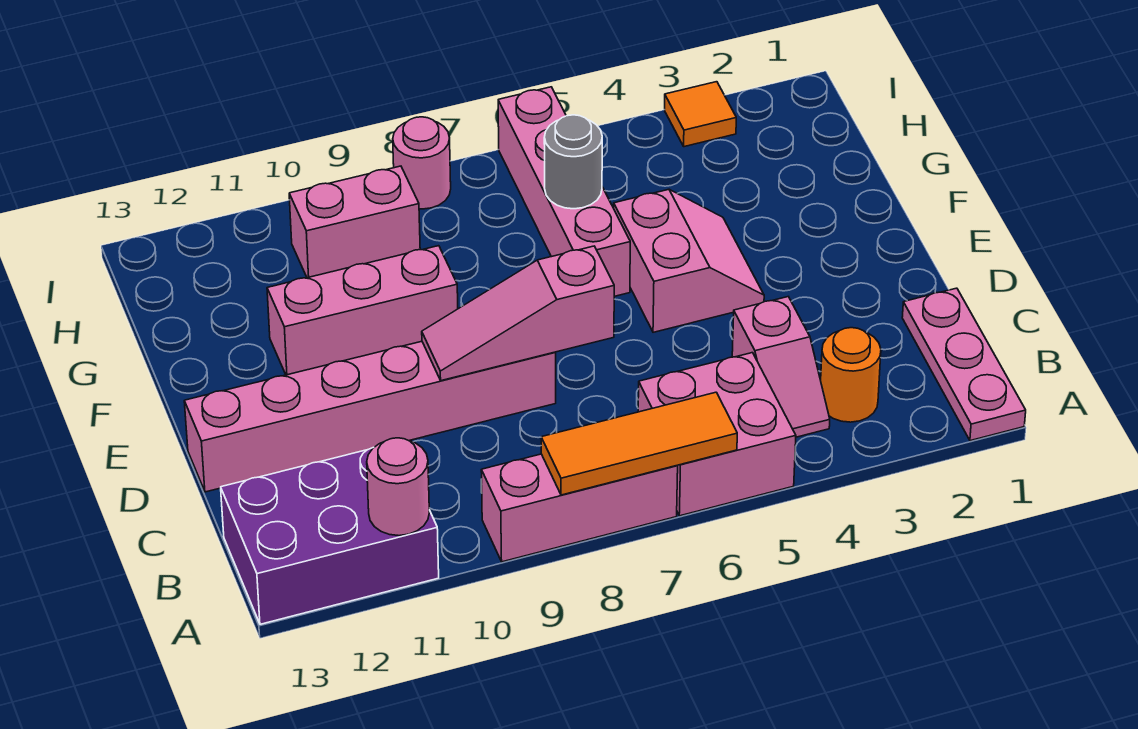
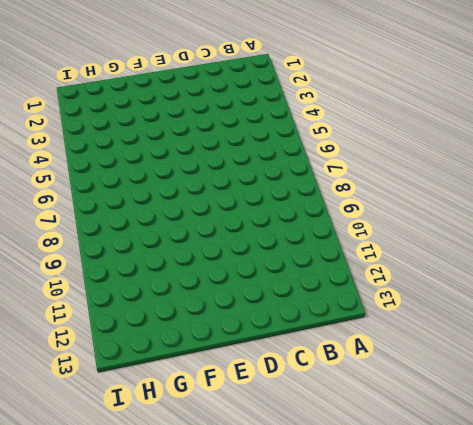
none -> pink 1x3 plate [902,288,1026,441]
none -> pink 2x2 brick [638,353,796,516]
none -> pink 1x3 brick [481,454,678,562]

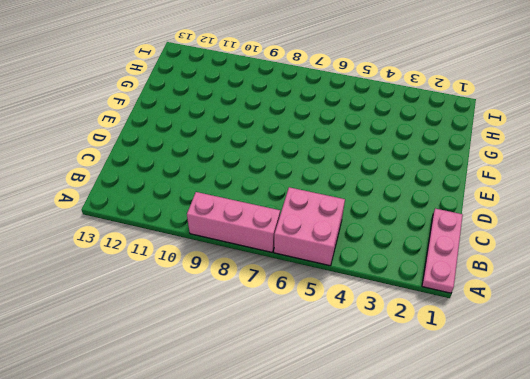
none -> purple 2x3 brick [221,447,439,624]
none -> orange 1x1 round brick [821,328,881,422]
none -> pink 1x2 slope [732,297,830,437]

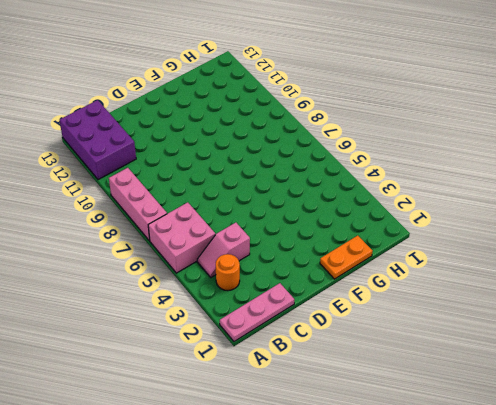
orange 1x2 plate [320,236,373,279] -> none
none -> pink 1x6 brick [184,341,556,492]
none -> pink 2x2 slope [614,189,764,332]
none -> pink 1x4 brick [498,87,630,296]

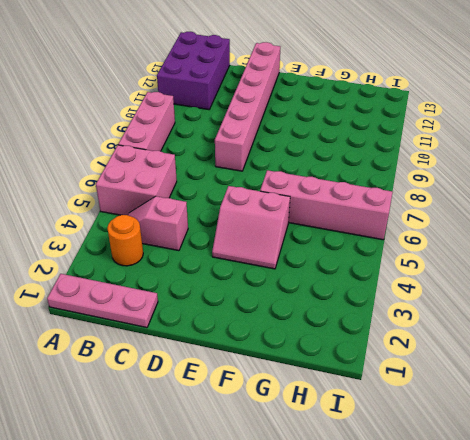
none -> pink 1x3 brick [267,246,458,375]
none -> pink 1x2 brick [289,166,420,278]
none -> orange 1x1 tile [665,82,736,147]

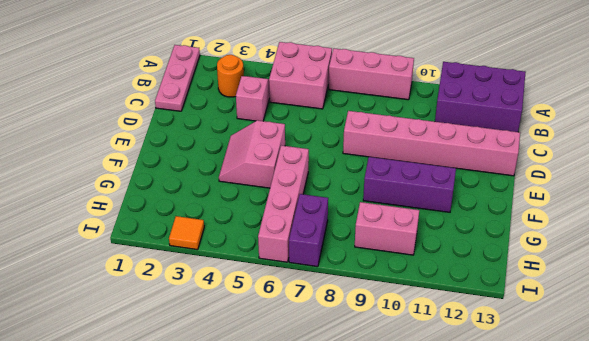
purple 1x3 brick [363,157,456,212] -> pink 1x3 brick [267,246,458,375]
purple 1x2 brick [289,194,328,267] -> none
none -> pink 1x1 round brick [393,117,451,209]
none -> orange 1x3 tile [541,392,737,495]
none -> pink 1x1 round brick [367,438,429,536]

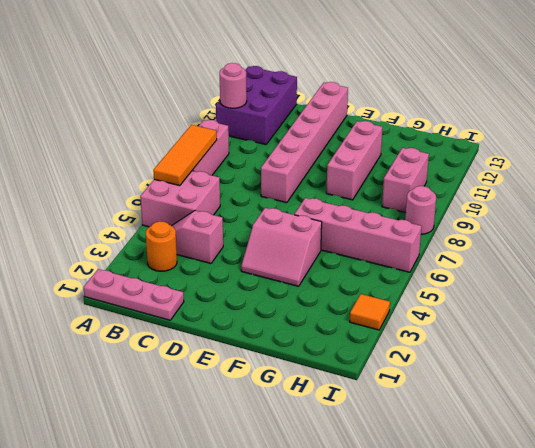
none -> pink 1x3 slope [422,246,614,381]
none -> grey 1x1 round brick [544,115,602,209]

